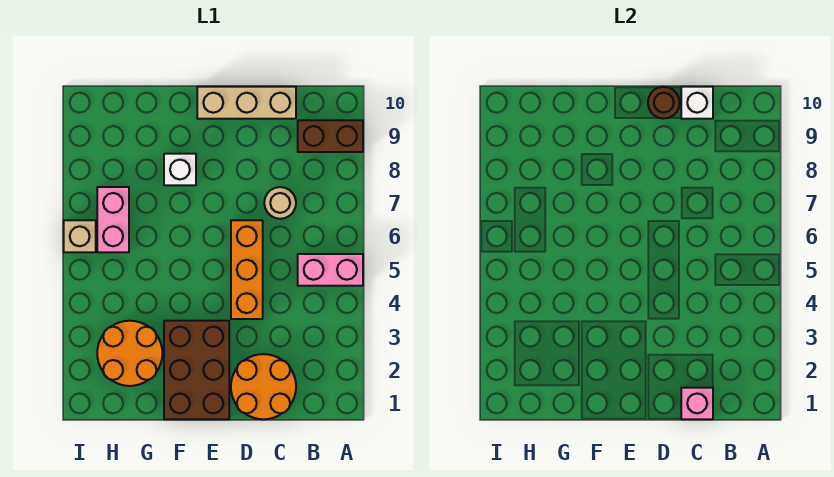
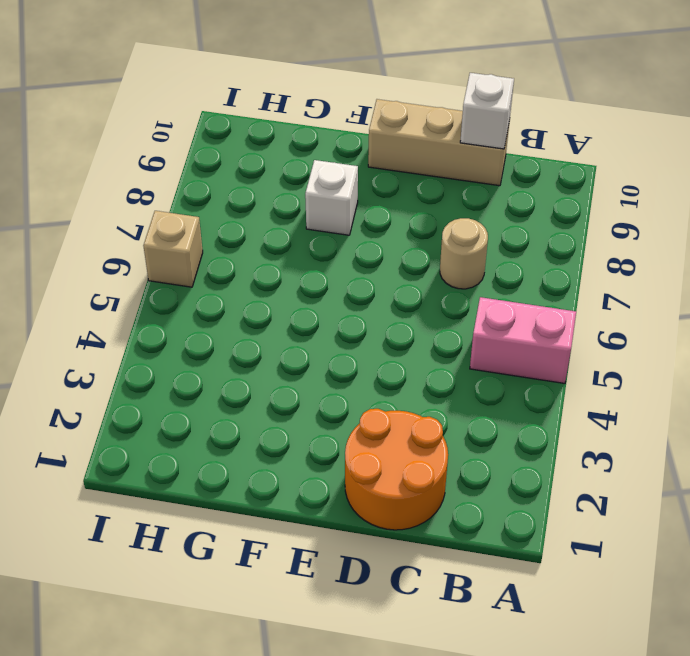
none -> brown 1x2 brick [298,120,363,152]
none -> orange 1x3 brick [231,220,263,319]
none -> brown 2x3 brick [164,321,229,419]

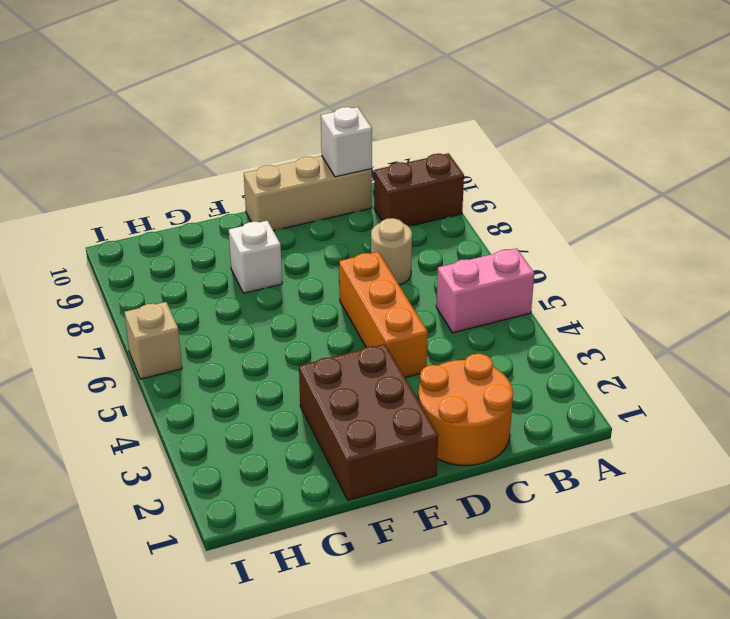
none -> orange 2x2 round brick [97,321,162,386]
none -> pink 1x2 brick [97,187,129,252]
none -> pink 1x1 brick [681,388,713,419]

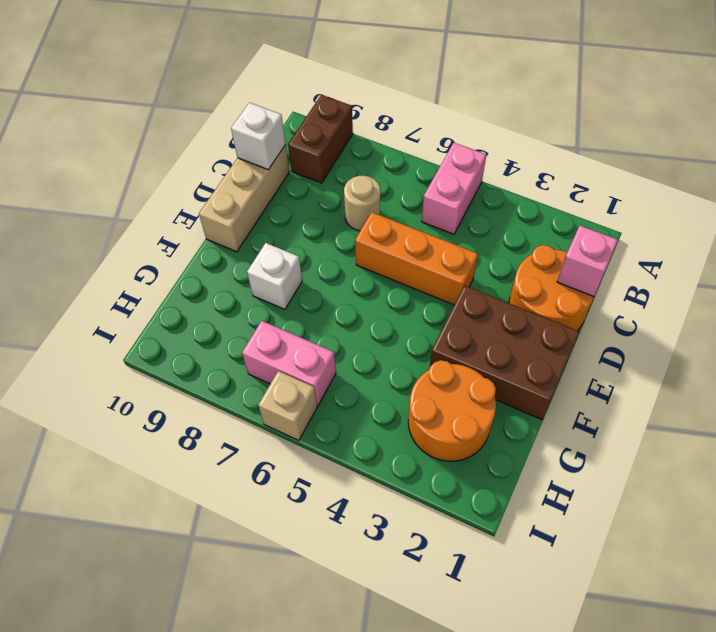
none -> brown 1x1 round brick [648,87,680,119]

